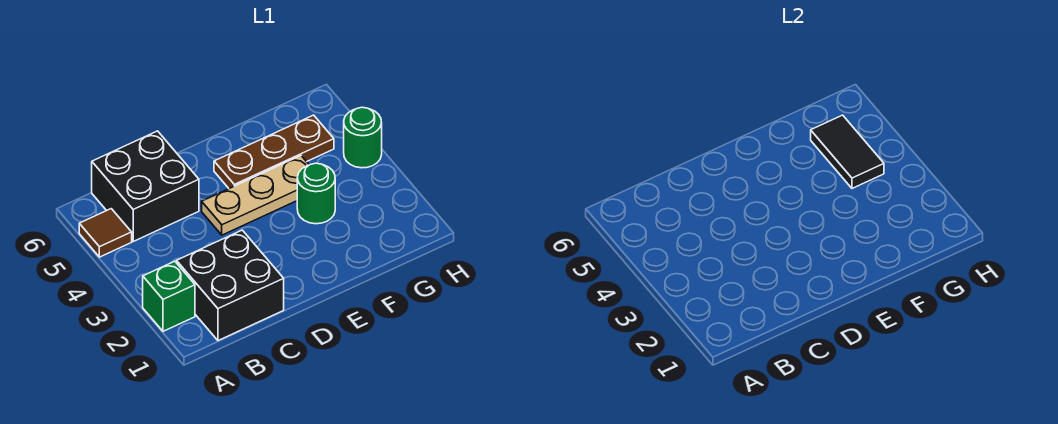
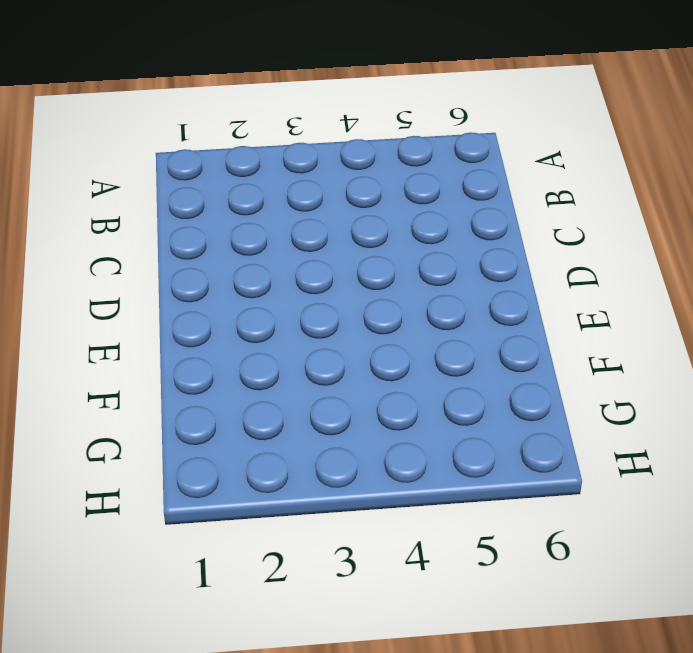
none -> green 1x1 brick [143,261,195,331]
none -> brown 1x1 tile [79,209,132,257]

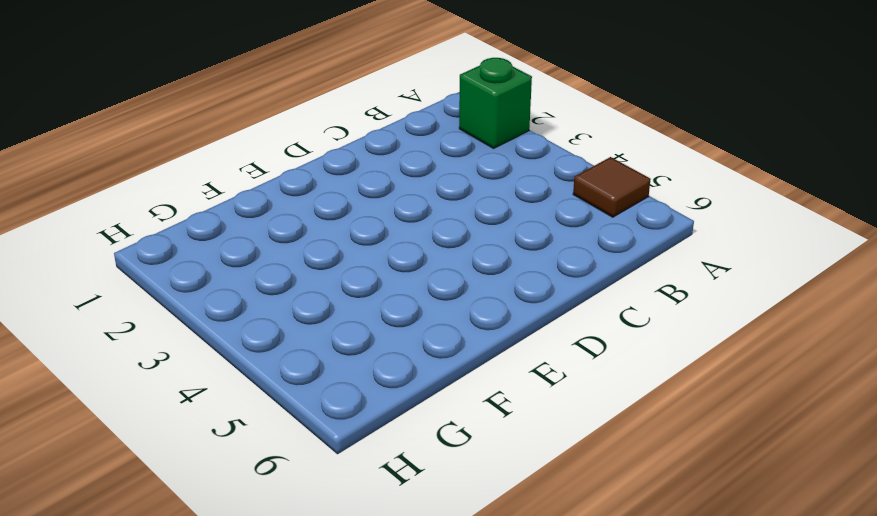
none -> black 2x2 brick [177,230,284,341]
none -> black 2x2 brick [92,131,199,241]

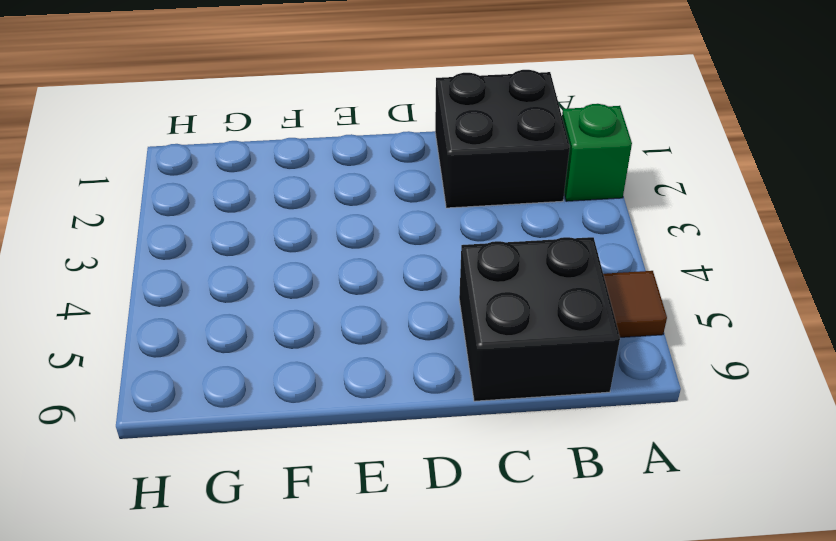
none -> tan 1x3 plate [202,156,309,235]
none -> brown 1x3 plate [214,115,334,188]

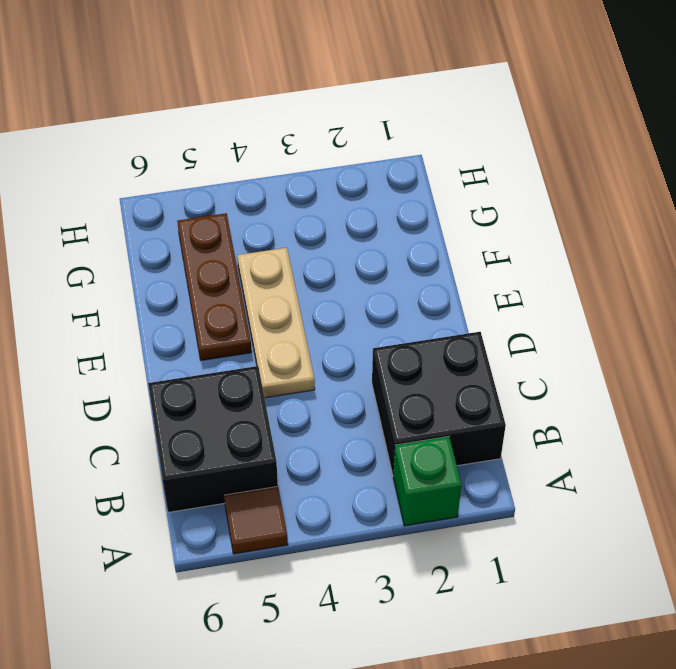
none -> green 1x1 round brick [297,163,335,224]
none -> green 1x1 round brick [344,107,382,168]

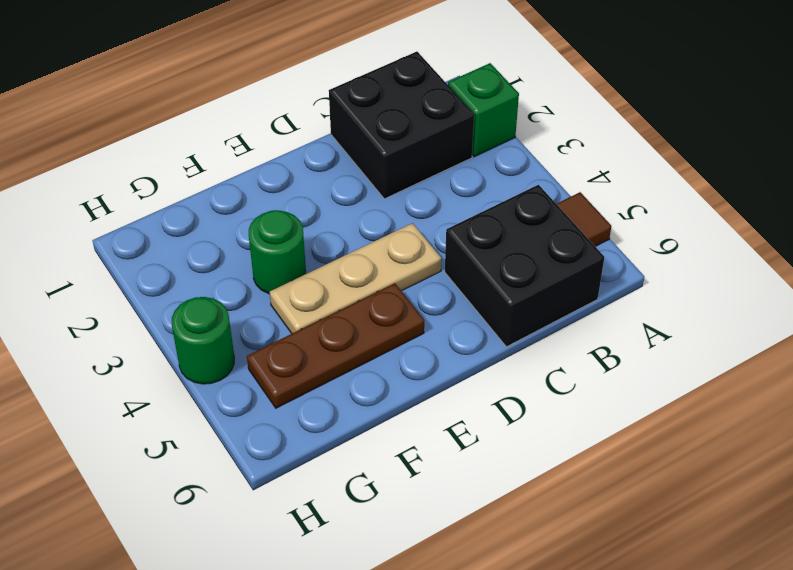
none -> black 1x2 tile [811,115,884,188]

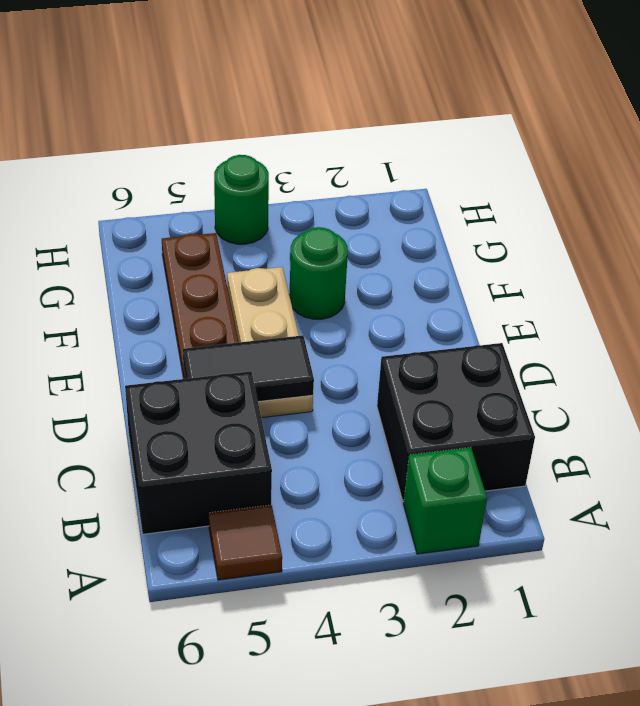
black 1x2 tile [183,335,314,402] -> black 1x2 tile moved to [811,115,884,188]

